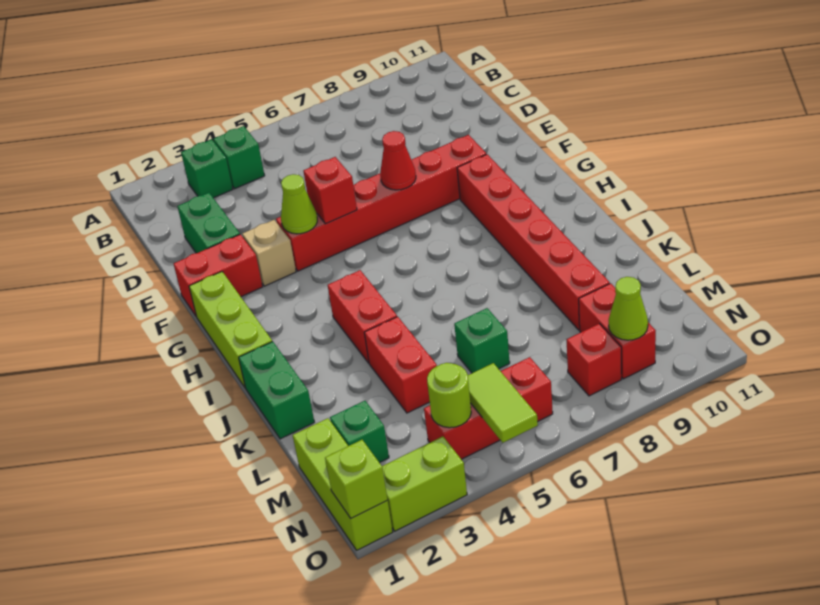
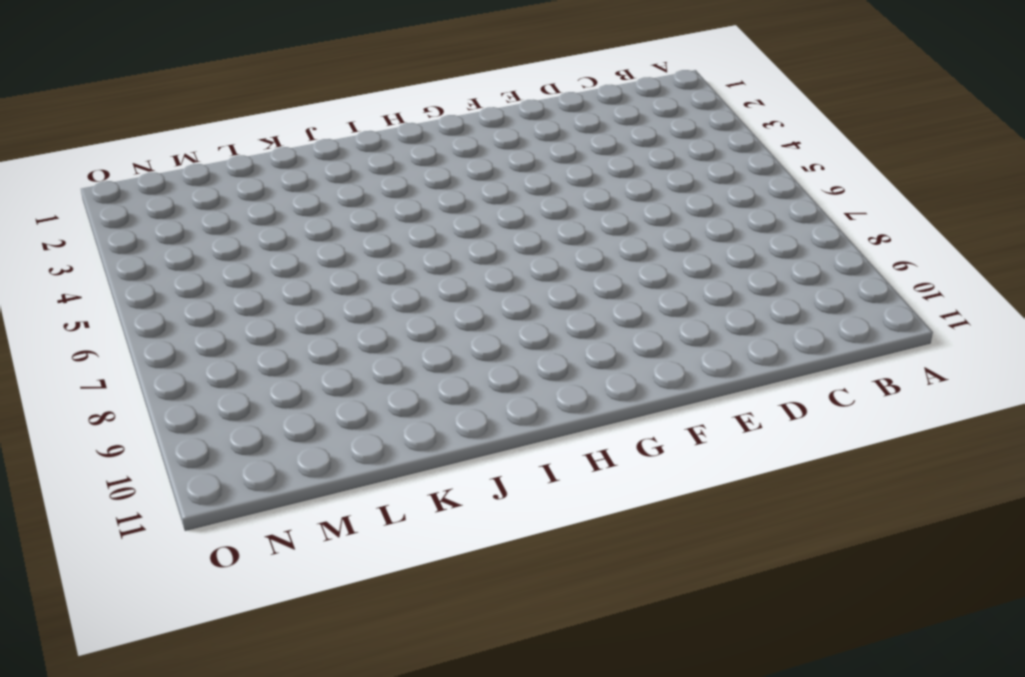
none -> green 1x1 brick [181,139,233,198]
none -> green 1x1 brick [214,126,265,189]
none -> green 1x2 brick [177,193,240,253]

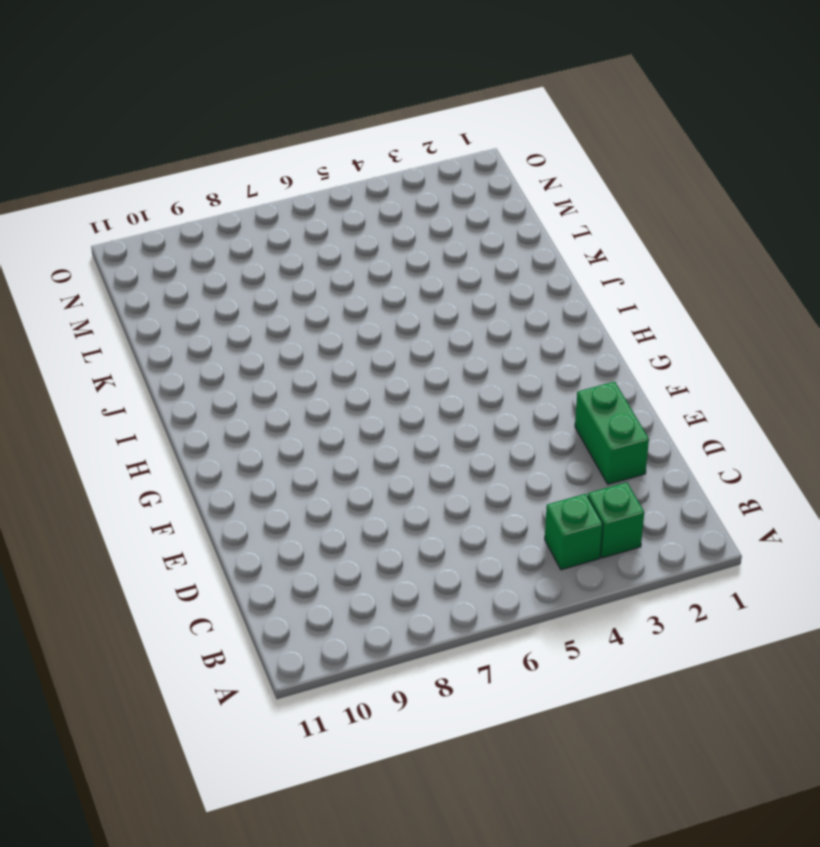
none -> red 1x2 brick [174,234,263,317]
none -> tan 1x1 brick [242,220,296,286]
none -> red 1x6 brick [276,135,486,271]

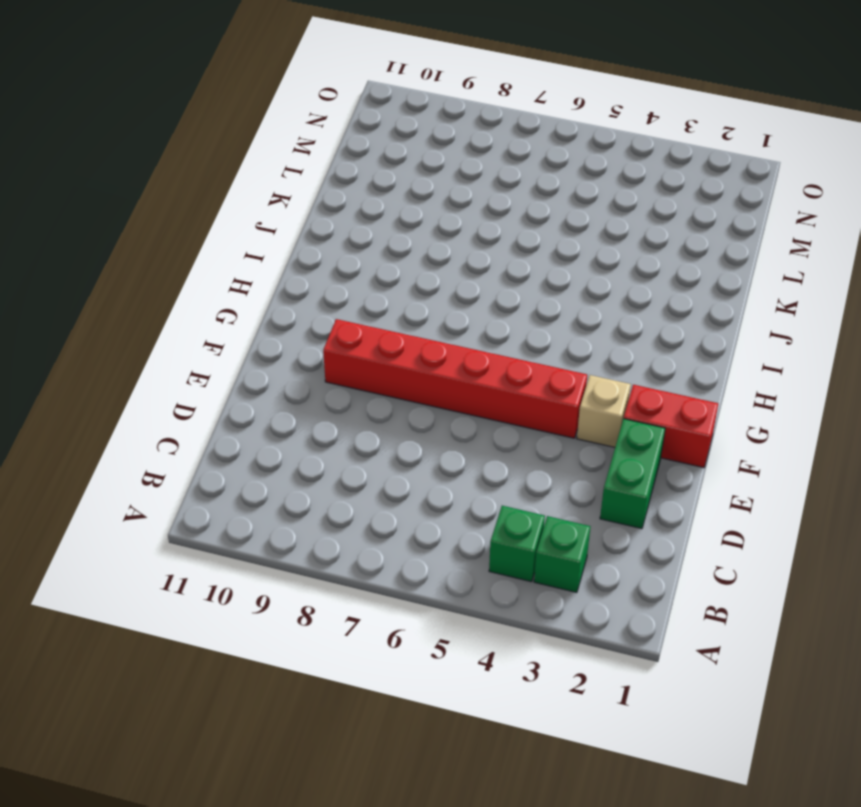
none -> lime 1x3 brick [189,272,272,387]
none -> red 1x6 brick [457,154,610,330]
none -> red 1x2 brick [328,270,397,363]

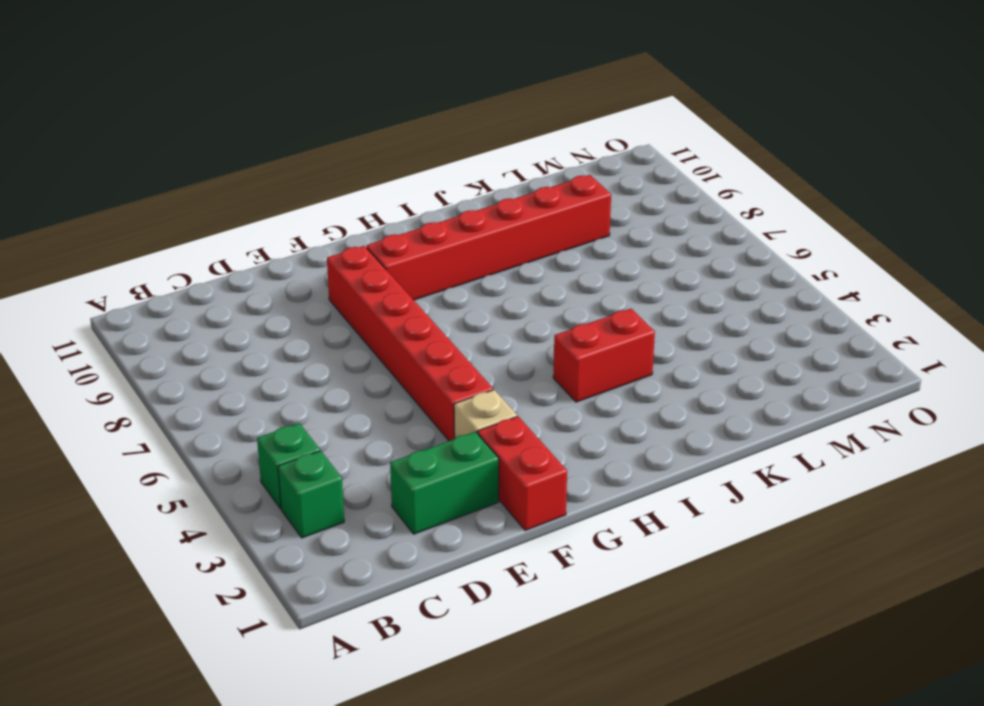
none -> lime 1x3 brick [189,272,272,387]
none -> green 1x2 brick [239,341,314,439]
none -> red 1x2 brick [364,317,437,413]

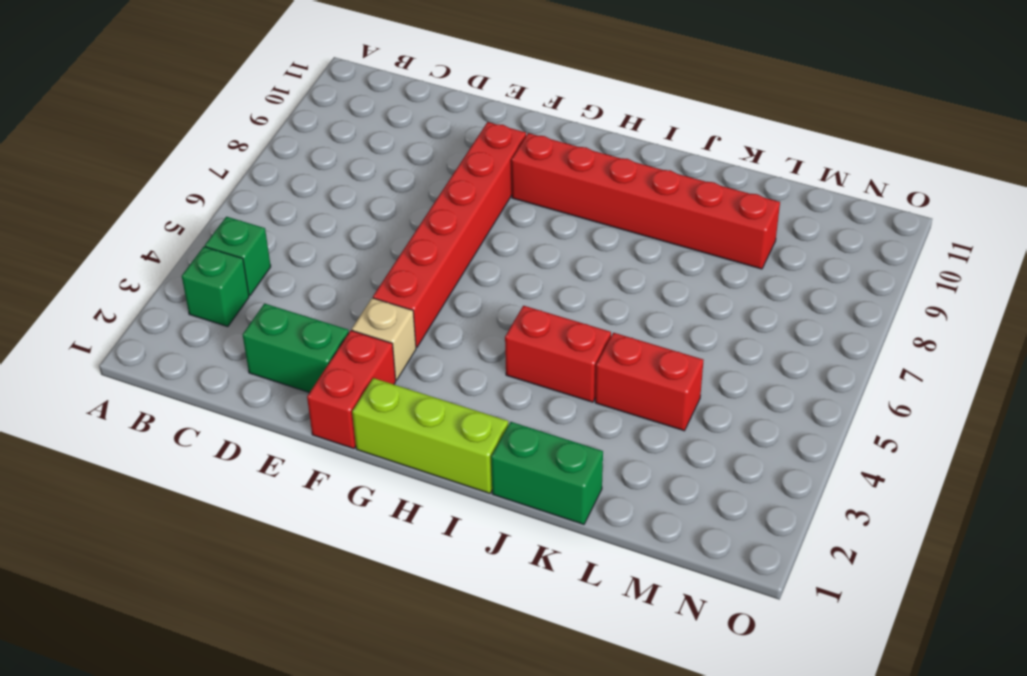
none -> green 1x1 brick [454,308,510,373]
none -> lime 1x3 brick [293,418,393,550]
none -> green 1x1 brick [330,401,389,463]

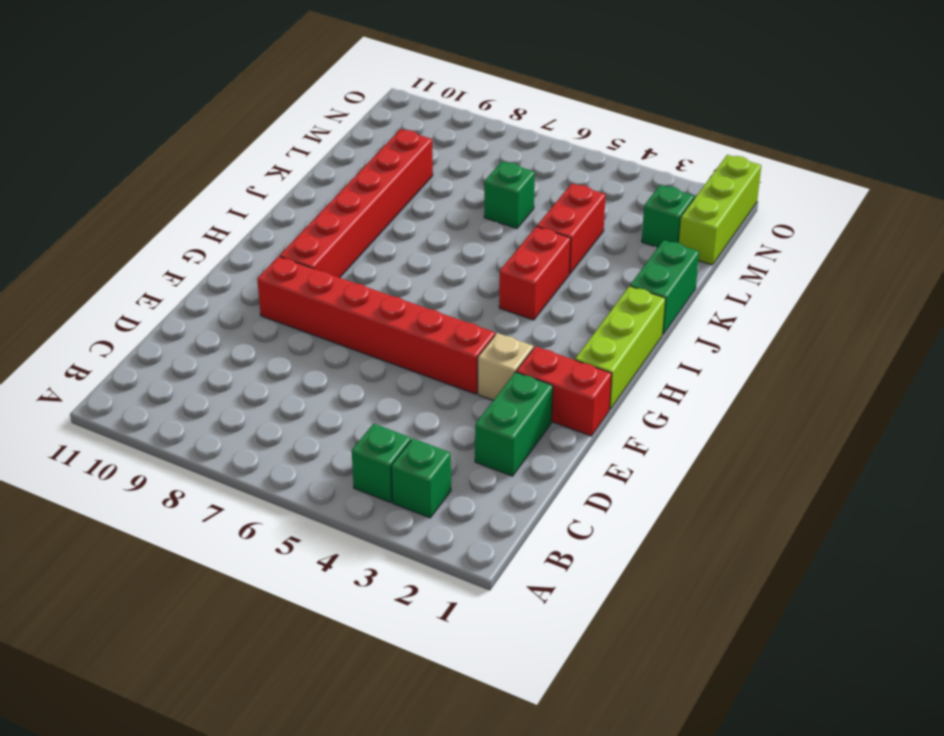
none -> red 1x2 brick [579,283,656,379]
none -> red 1x3 brick [424,357,553,459]
none -> red 1x1 brick [567,324,621,396]

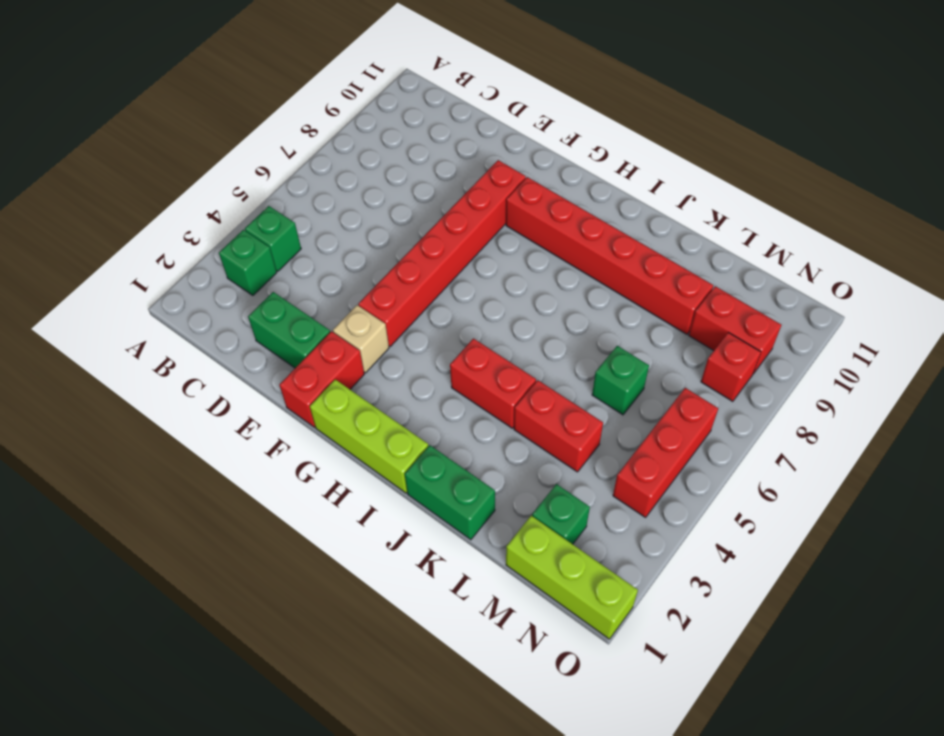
none -> lime 1x2 brick [382,437,467,531]
none -> lime 1x1 cone [281,174,317,234]
none -> red 1x1 brick [303,157,357,224]

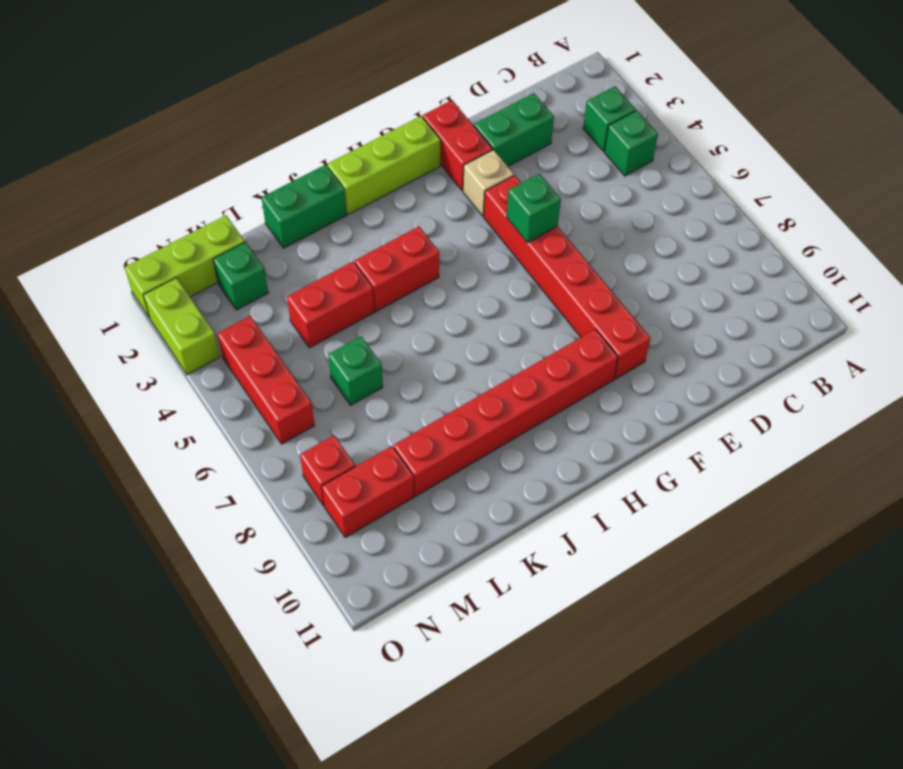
green 1x1 brick [507,174,561,243] -> red 1x1 brick [303,157,357,224]
none -> lime 1x1 cone [281,174,317,234]
none -> red 1x1 cone [380,131,416,190]
none -> lime 1x1 round brick [427,363,471,428]

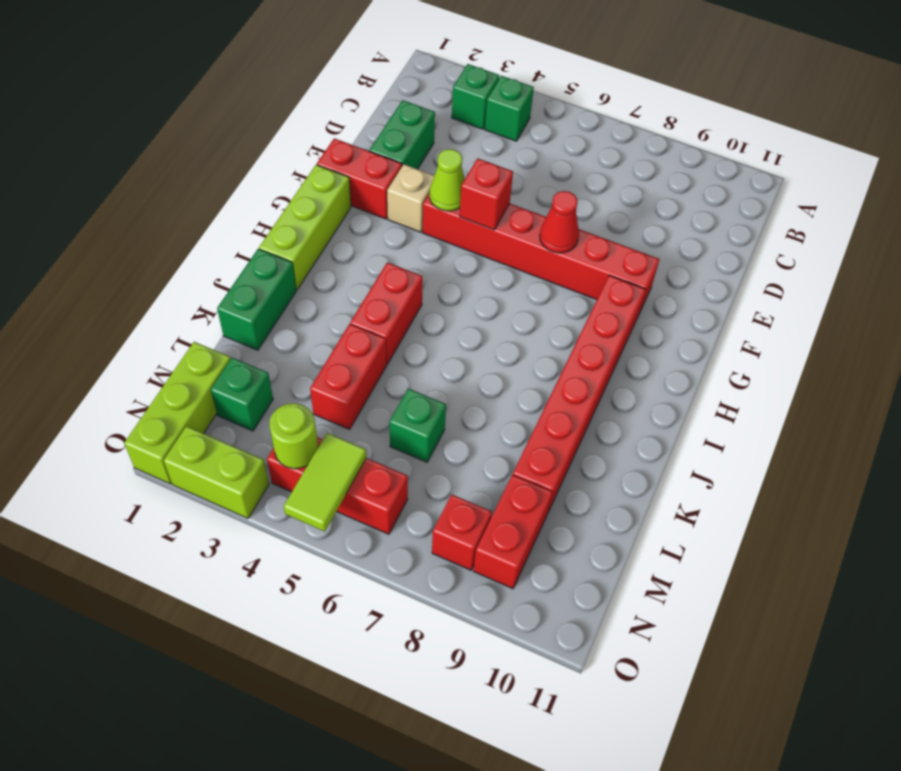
none -> lime 1x1 cone [609,277,648,340]
none -> lime 1x1 brick [325,440,388,518]

